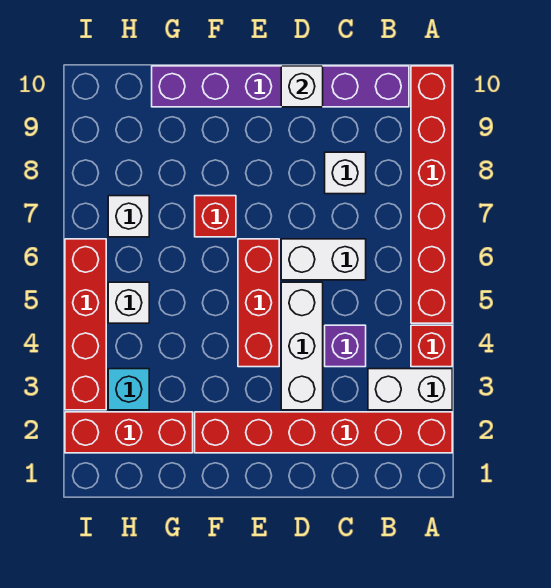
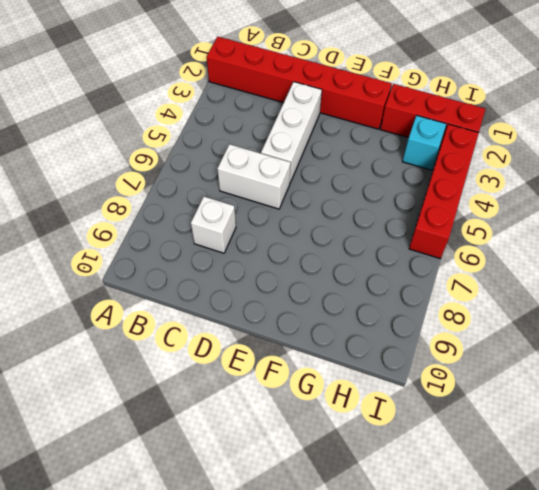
none -> white 1x2 brick [368,369,452,410]
none -> red 1x1 brick [411,325,452,367]
none -> red 1x6 brick [411,66,452,323]

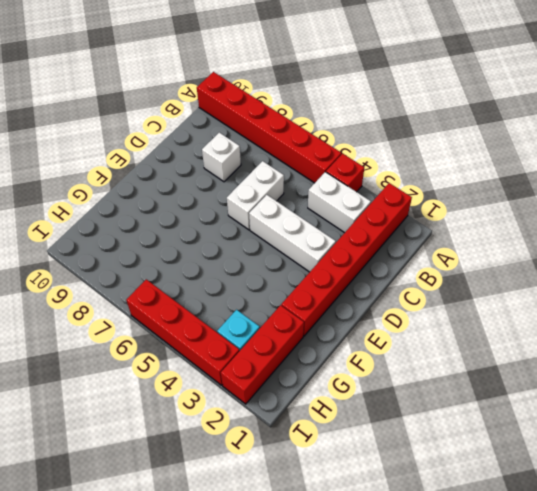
white 1x2 brick [308,172,371,233] -> white 1x2 brick turned to [368,369,452,410]
none -> purple 1x6 brick [152,66,409,107]
none -> purple 1x1 brick [325,325,366,367]
none -> red 1x3 brick [238,239,279,367]

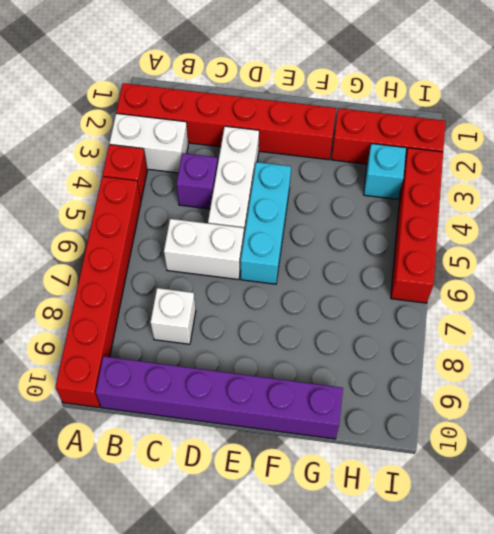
cyan 1x3 brick [241,162,291,284] -> red 1x3 brick [238,239,279,367]
none -> red 1x1 brick [195,196,236,237]
none -> white 1x1 brick [108,282,149,323]
none -> white 1x1 brick [108,196,149,237]

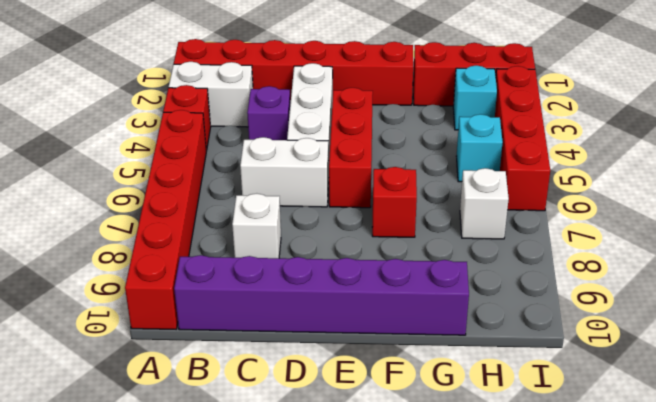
cyan 1x1 brick [456,114,503,182] -> white 1x1 brick [108,282,149,323]
none -> white 1x1 brick [281,66,323,107]

